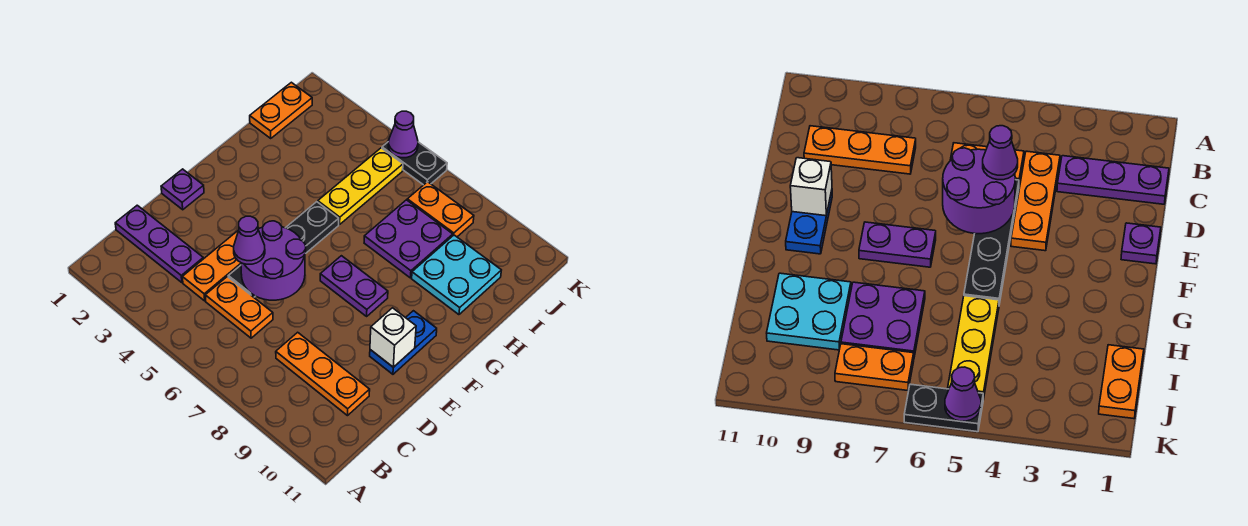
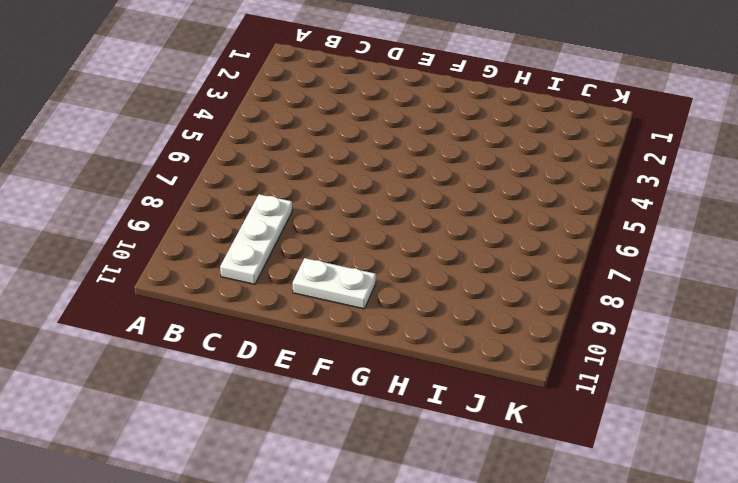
white 1x3 plate [220,194,292,284] -> orange 1x3 plate [276,332,370,416]
white 1x2 plate [293,258,376,309] -> blue 1x2 plate [370,311,437,374]
none -> purple 1x3 plate [115,205,203,283]
none -> orange 1x3 plate [182,228,259,301]
none -> orange 1x2 plate [205,277,273,338]

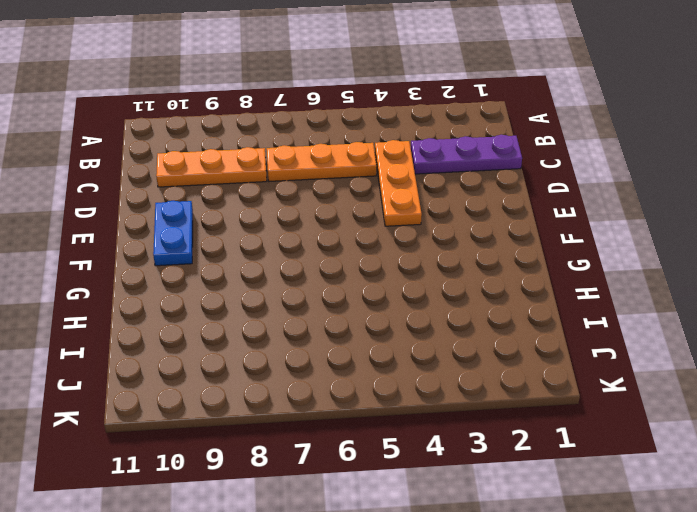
orange 1x3 plate [267,142,377,181] -> orange 1x2 plate [205,277,273,338]
none -> black 1x4 plate [228,202,339,297]
none -> purple 1x1 plate [161,169,204,210]
none -> purple 1x2 plate [320,256,388,316]

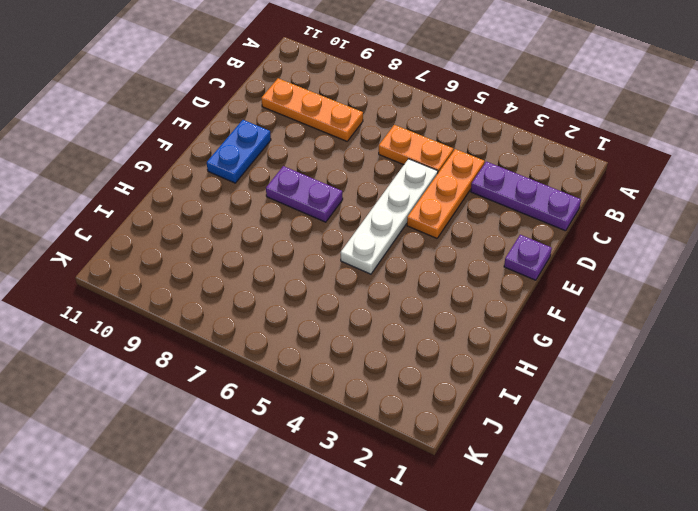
white 1x4 plate [340,159,438,274] -> black 1x4 plate [228,202,339,297]
none -> yellow 1x3 plate [318,148,403,224]
none -> purple 2x2 plate [364,200,453,278]
none -> cyan 2x2 plate [412,235,501,315]

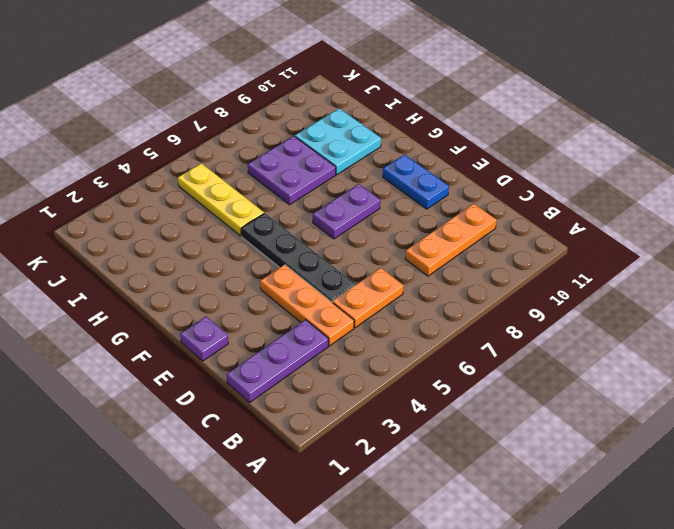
none -> orange 1x2 plate [250,82,312,138]
none -> orange 1x2 plate [407,182,474,237]
none -> black 1x2 plate [382,142,447,185]

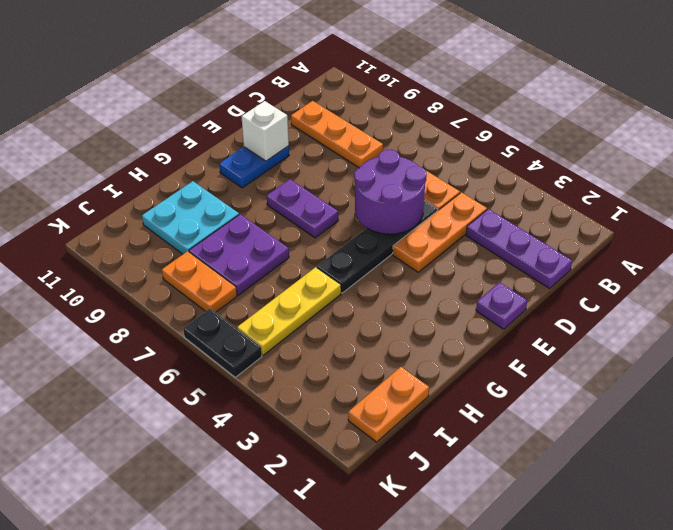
none -> purple 1x1 cone [388,111,418,158]
none -> purple 1x1 cone [234,216,265,264]

